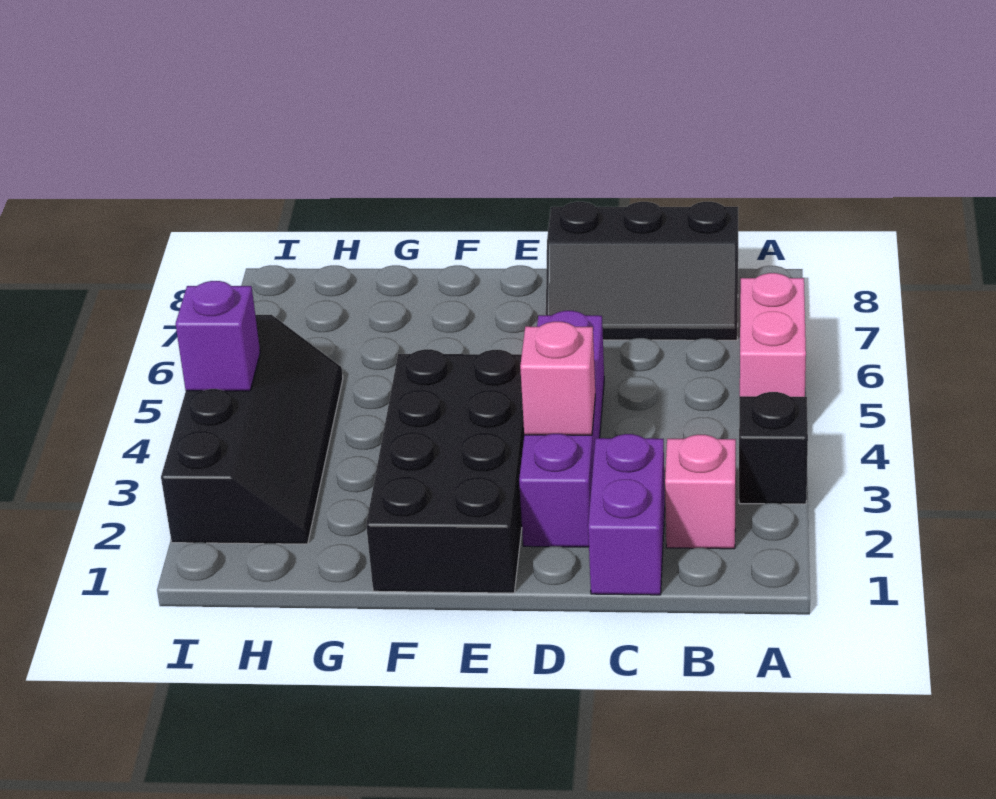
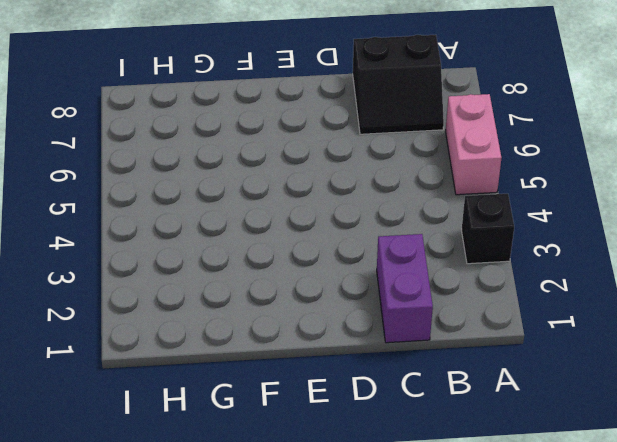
black 2x2 slope [353,35,444,134] -> black 2x3 slope [546,202,738,340]
none -> pink 1x1 brick [665,435,736,549]
none -> purple 1x4 brick [519,311,604,547]

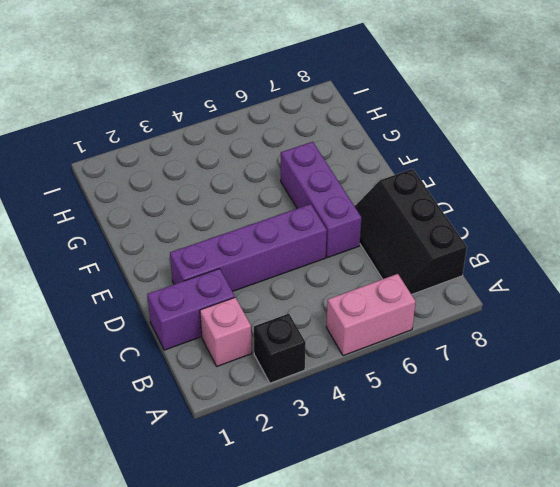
purple 1x3 brick [281,142,361,258] -> none
none -> black 2x4 brick [366,349,524,593]
none -> black 2x4 slope [161,315,343,544]

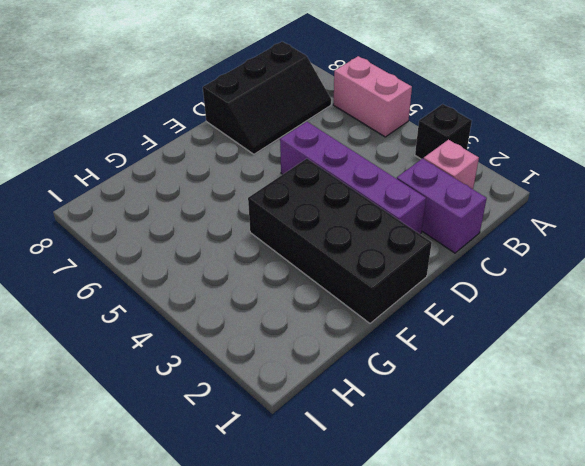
none -> black 2x4 slope [161,315,343,544]
none -> pink 1x1 brick [520,322,595,435]

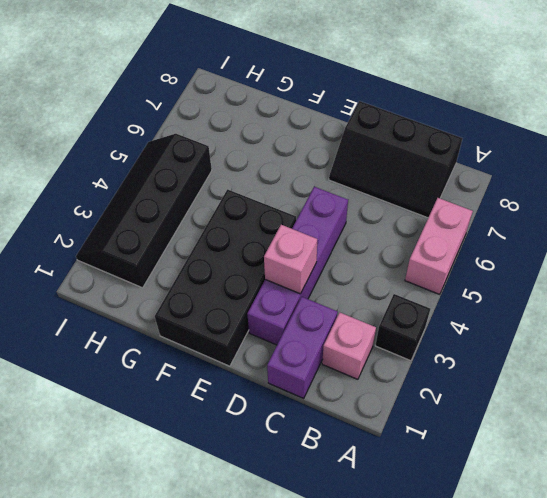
black 2x4 slope [76,134,212,288] -> black 2x4 slope turned to [161,315,343,544]
none -> purple 1x1 brick [176,281,260,391]

